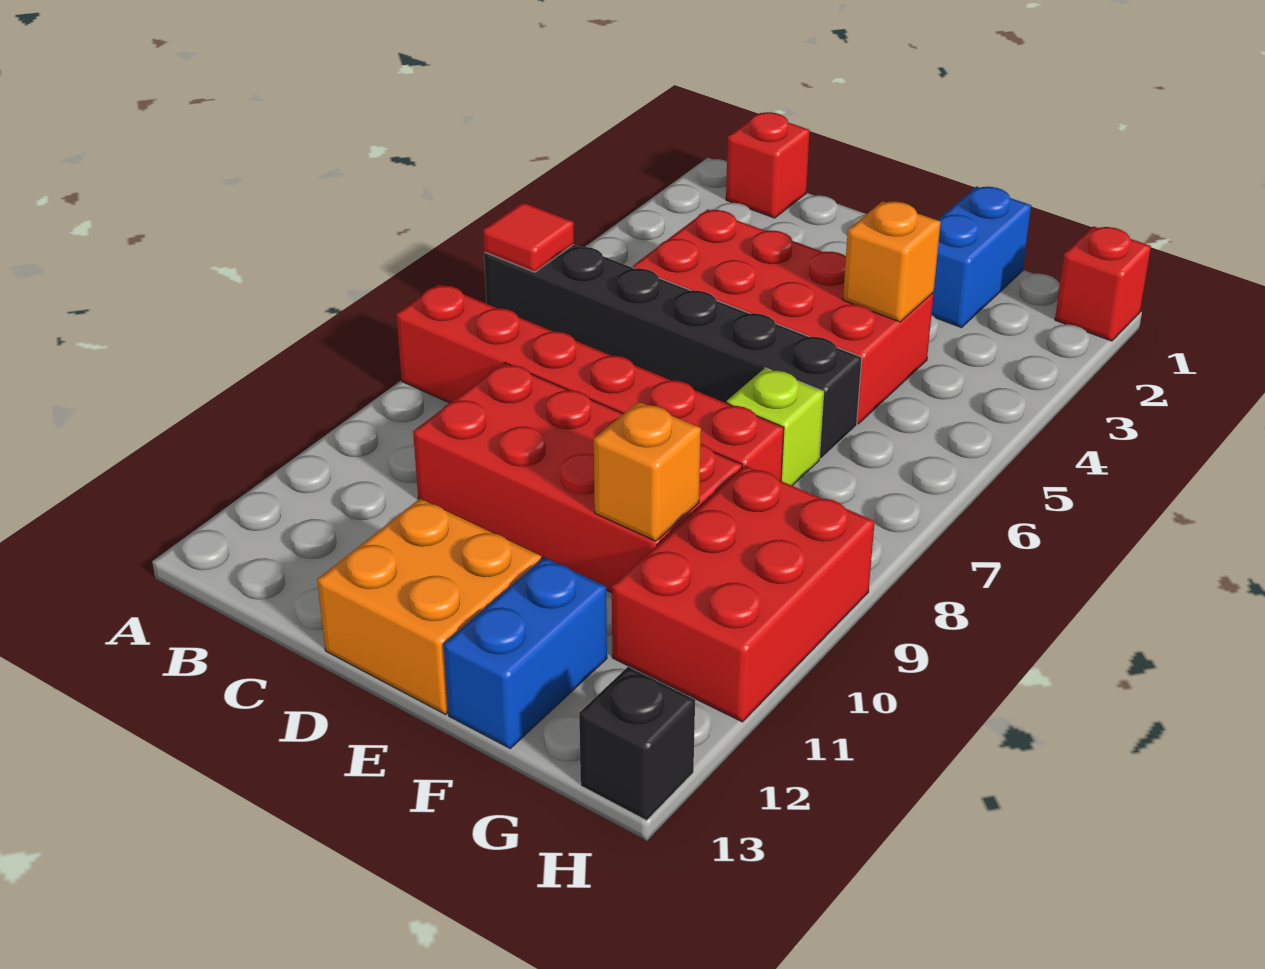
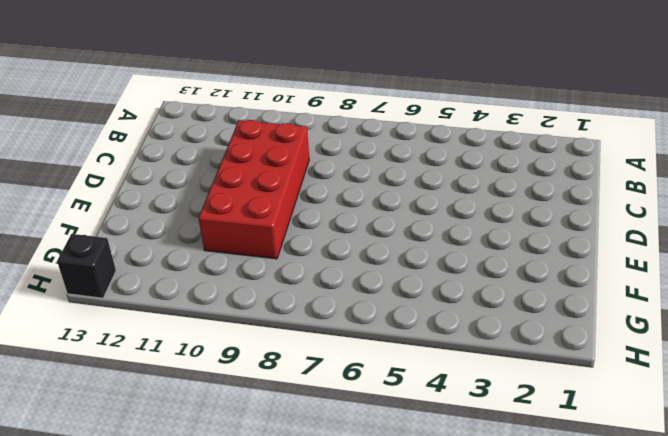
none -> black 1x6 brick [484,245,862,459]
none -> red 1x6 brick [396,284,784,481]
none -> red 1x1 brick [726,112,810,218]

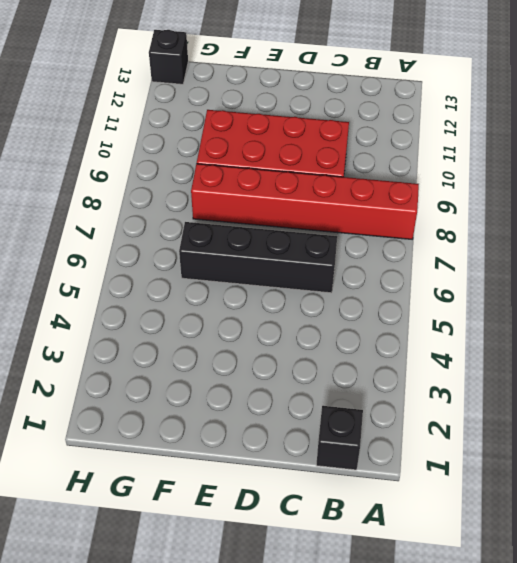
black 1x1 brick [316,406,363,470] -> red 1x1 brick [726,112,810,218]
black 1x4 brick [179,222,337,293] -> black 1x6 brick [484,245,862,459]
none -> red 2x4 brick [633,210,934,424]
none -> orange 2x2 brick [317,499,541,714]
none -> blue 1x2 brick [931,187,1031,328]

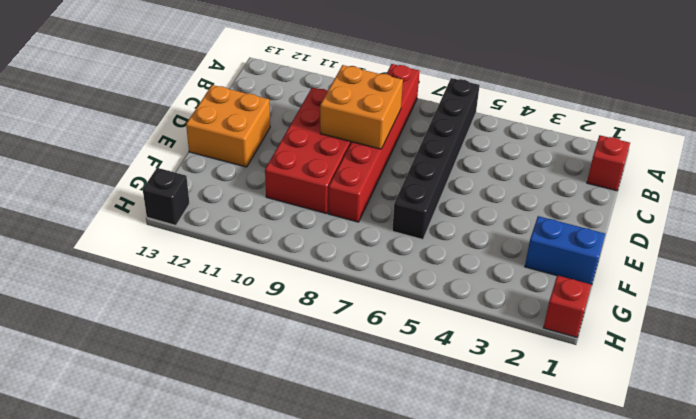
orange 2x2 brick [320,65,403,149] -> none
none -> red 2x4 brick [633,210,934,424]
none -> lime 1x1 brick [727,368,824,486]
none -> blue 1x2 brick [444,557,607,748]

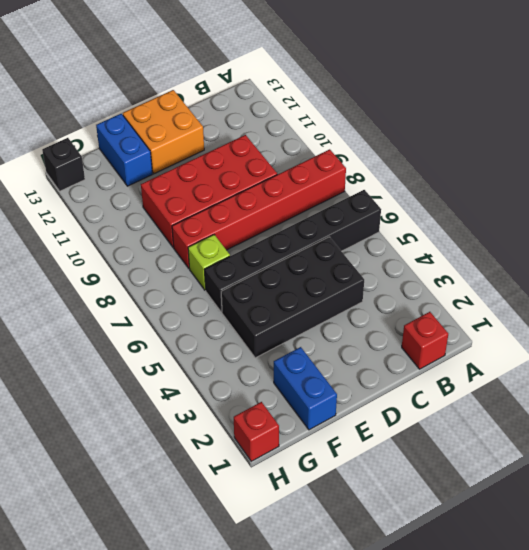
black 2x4 brick [221,237,364,358] -> red 2x4 brick [633,210,934,424]
none -> red 2x3 brick [612,466,875,722]
none -> red 1x1 tile [483,202,574,272]
none -> orange 1x1 brick [843,201,941,322]

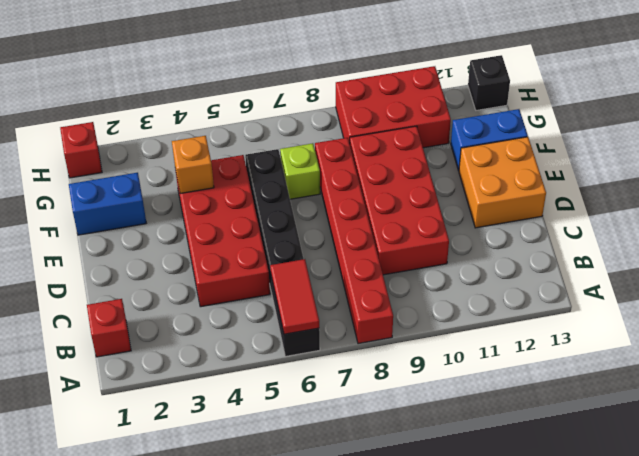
red 1x2 tile [270,259,319,334] -> red 1x1 tile [483,202,574,272]
none -> orange 1x1 brick [594,402,701,541]

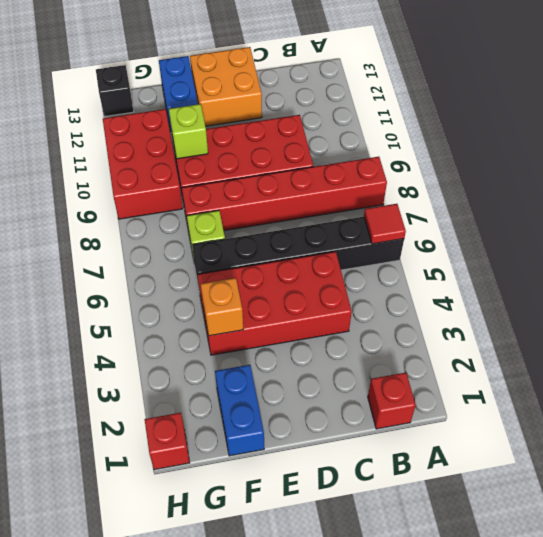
lime 1x1 brick [169,104,208,159] -> orange 1x1 brick [594,402,701,541]

